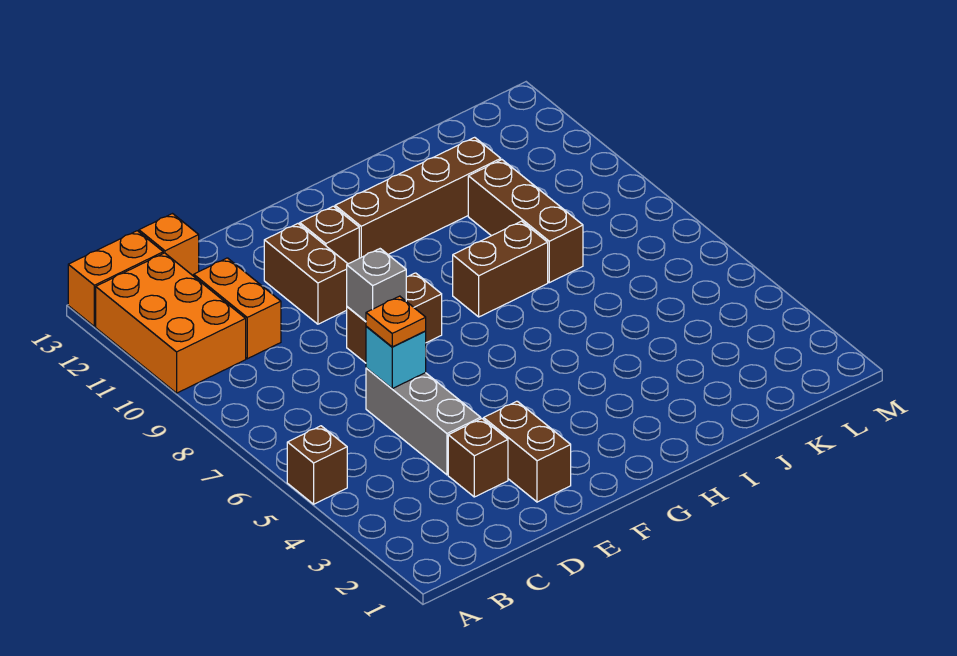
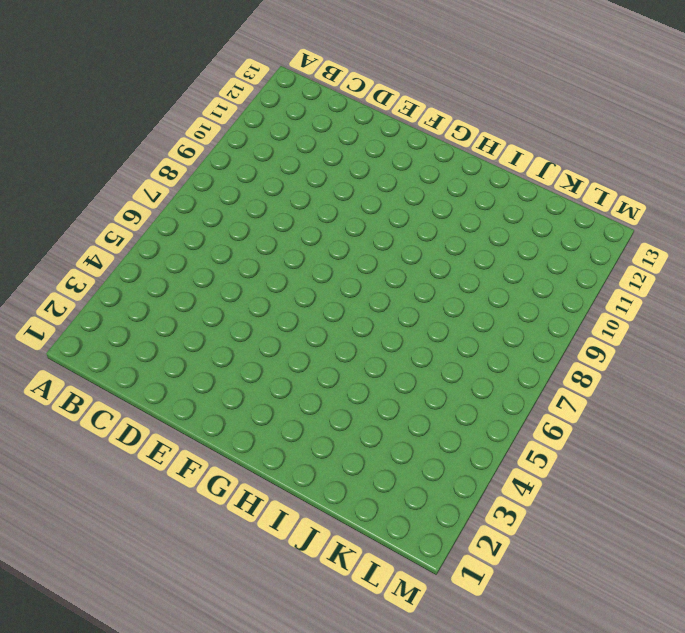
none -> brown 1x1 brick [287,426,347,504]
none -> orange 2x3 brick [96,253,246,393]
none -> orange 1x2 brick [68,231,163,326]

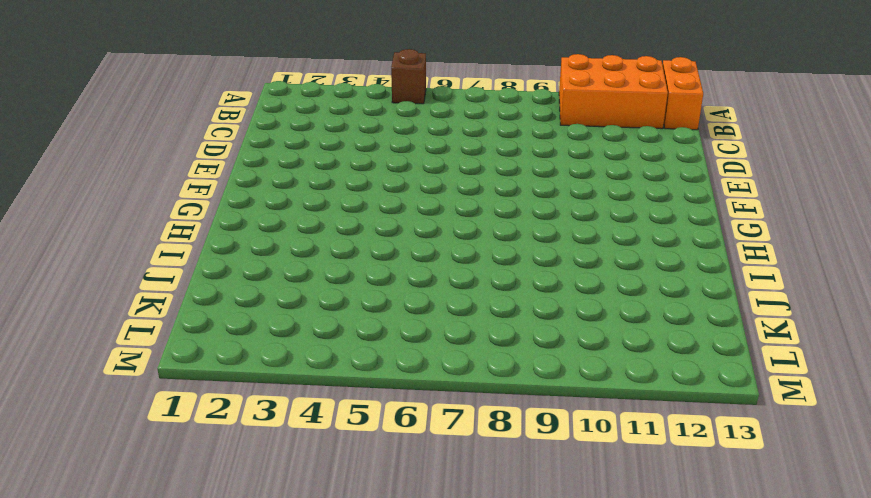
none -> orange 1x2 brick [194,258,281,359]
none -> orange 1x1 brick [139,214,199,276]
none -> brown 1x1 brick [448,419,508,497]

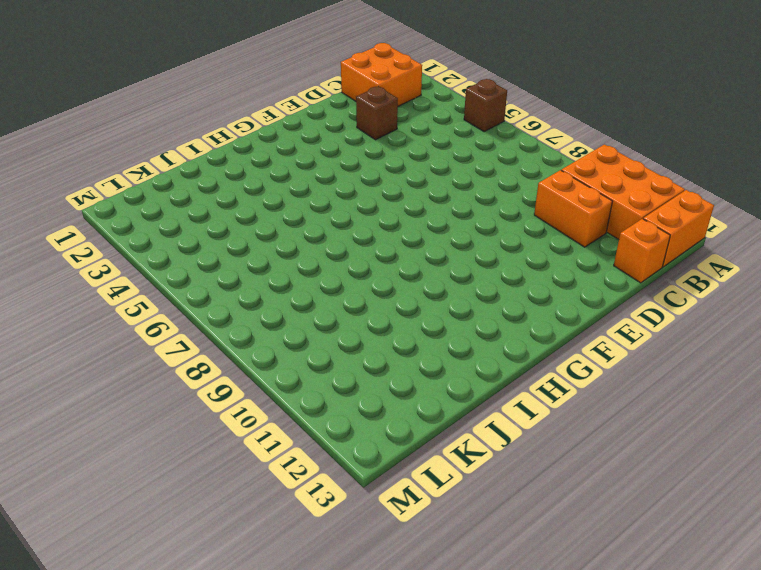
orange 2x2 brick [341,43,422,106] -> none
none -> grey 1x3 brick [366,368,481,475]
none -> brown 1x2 brick [484,401,571,502]
none -> brown 1x2 brick [347,273,442,363]

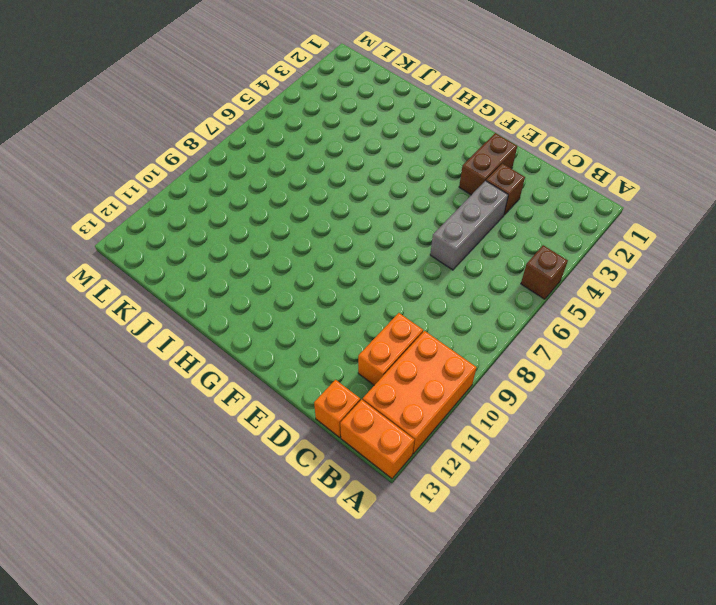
none -> brown 1x2 brick [347,273,442,363]
none -> brown 1x2 brick [264,224,348,324]
none -> brown 1x1 brick [300,206,359,264]

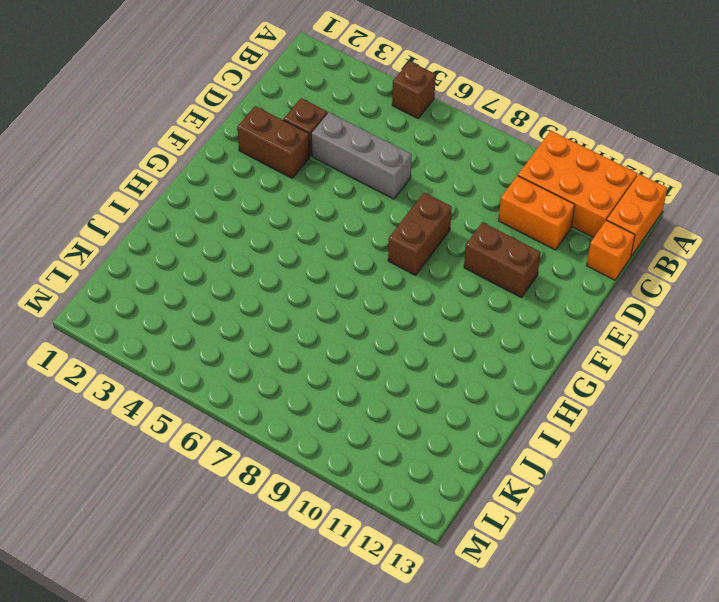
none -> brown 1x1 brick [300,206,359,264]
none -> brown 1x4 brick [335,137,501,258]
none -> brown 1x2 brick [453,221,548,317]

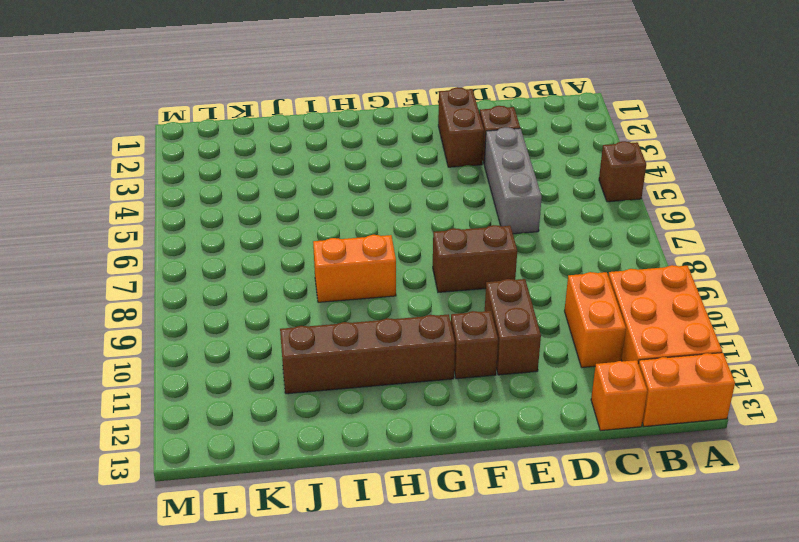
orange 1x2 brick [313,235,396,302] -> brown 1x2 brick [453,221,548,317]
none -> brown 1x3 brick [468,160,583,283]
none -> cyan 1x1 brick [366,327,426,389]
none -> grey 1x1 brick [347,249,406,321]

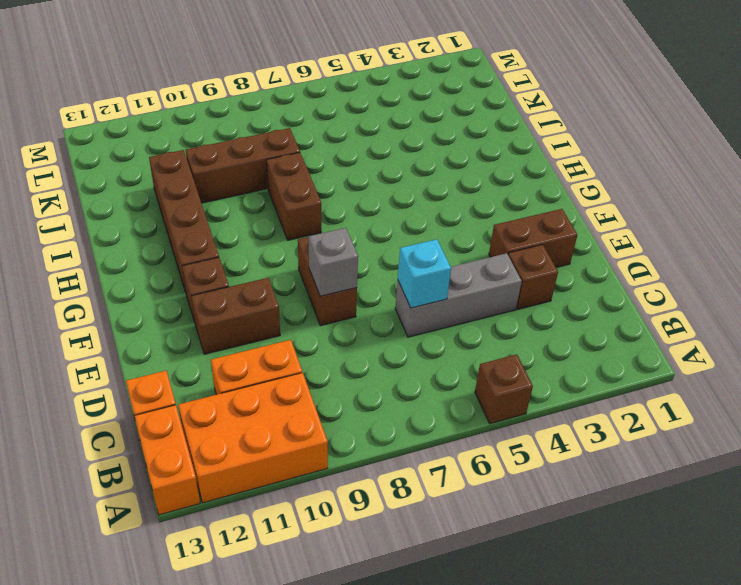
none -> orange 1x1 plate [366,296,426,347]

